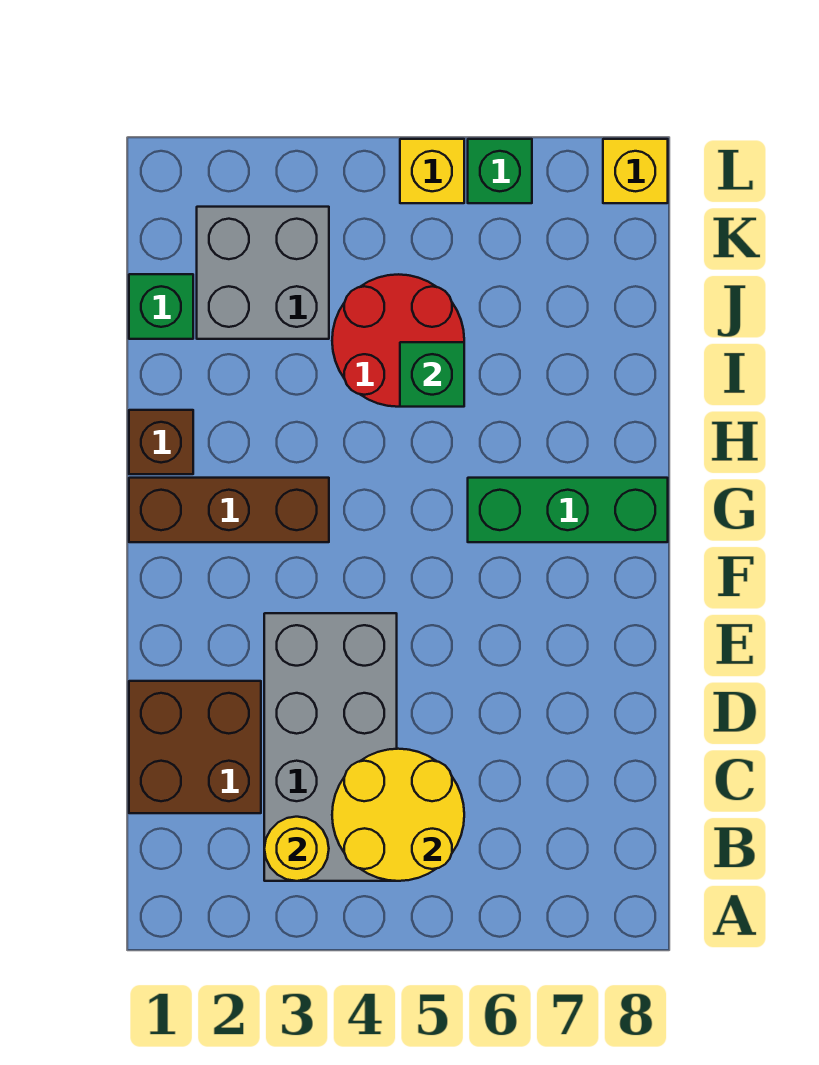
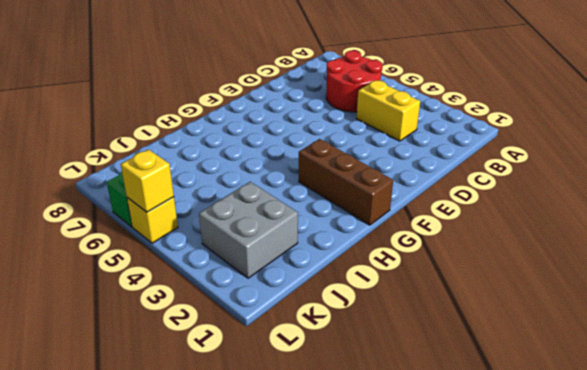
red 2x2 round brick [326,51,382,112] -> red 2x2 round brick moved to [332,274,464,407]
yellow 1x2 brick [356,80,420,141] -> grey 2x4 brick [264,613,397,881]
yellow 1x1 brick [121,149,174,212] -> yellow 1x1 brick moved to [603,139,668,203]
none -> brown 2x2 brick [129,681,261,813]
none -> green 1x3 brick [468,478,668,542]
none -> brown 1x1 brick [129,410,193,474]

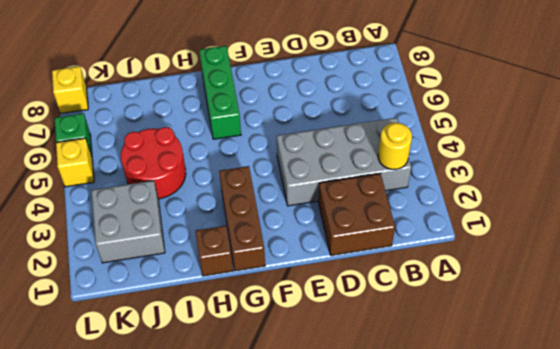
none -> green 1x1 brick [129,274,193,339]
none -> yellow 2x2 round brick [332,749,464,881]
none -> green 1x1 brick [400,342,464,407]

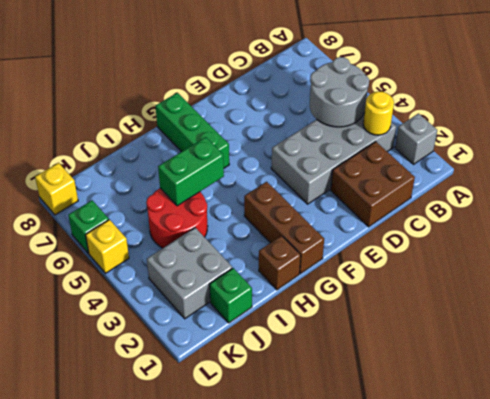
grey 1x1 brick [395,114,437,164] -> none
grey 2x2 round brick [310,57,369,127] -> yellow 2x2 round brick [332,749,464,881]
green 1x2 brick [158,137,224,206] -> green 1x1 brick [400,342,464,407]

